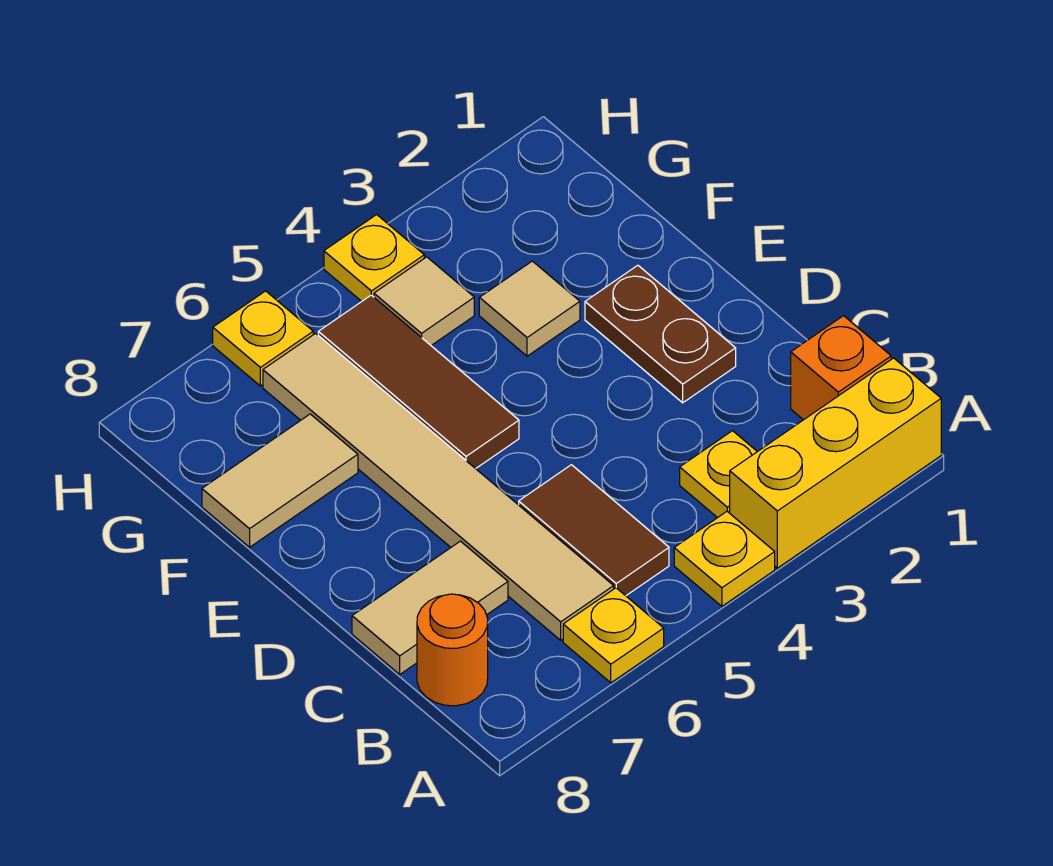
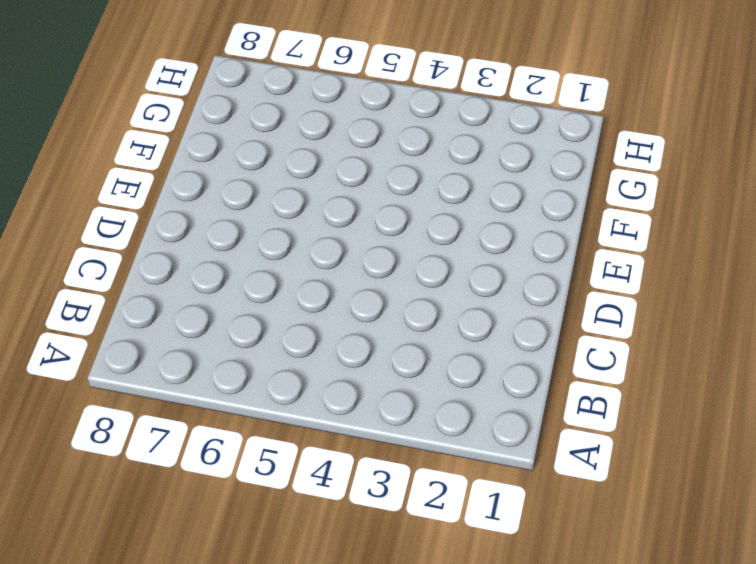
none -> yellow 1x3 brick [730,358,941,568]
none -> yellow 1x1 plate [674,512,775,606]
none -> yellow 1x1 plate [563,588,664,683]

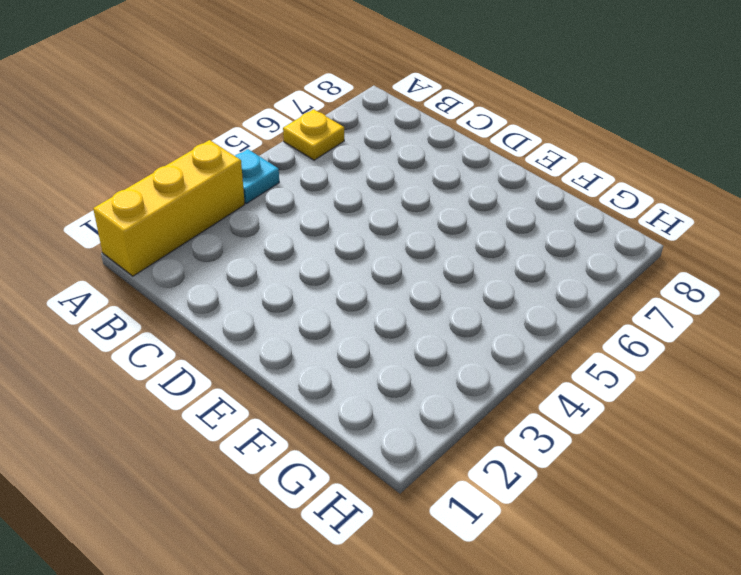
cyan 1x1 plate [235,149,279,204] -> yellow 1x1 plate [674,512,775,606]
none -> orange 1x1 brick [791,316,891,420]
none -> yellow 1x1 plate [680,431,757,518]
none -> brown 1x2 tile [519,465,669,596]

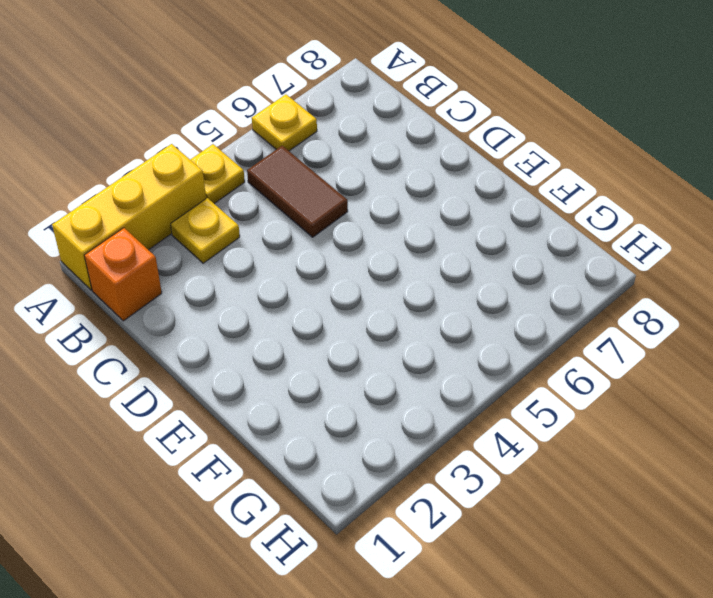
none -> tan 1x6 tile [263,333,614,640]
none -> orange 1x1 round brick [417,594,488,706]
none -> tan 1x2 tile [352,541,508,674]

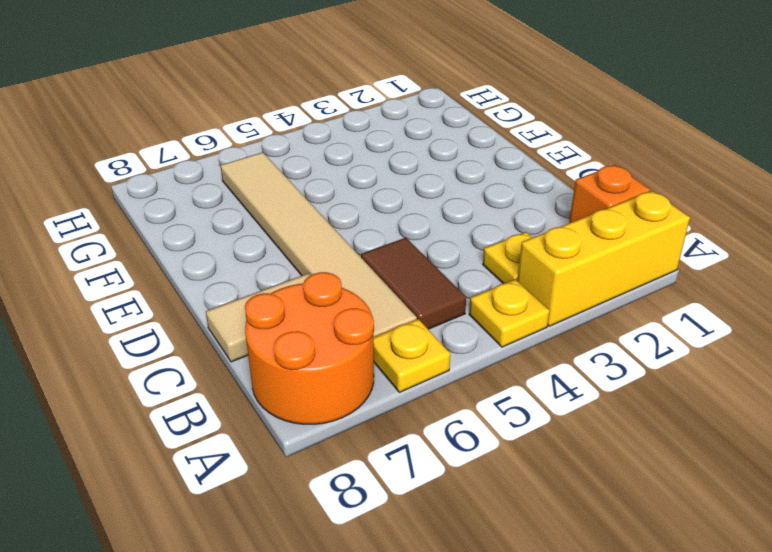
orange 2x2 round brick [245,272,374,425] -> orange 1x1 round brick [417,594,488,706]
none -> brown 1x2 plate [585,265,736,403]
none -> brown 1x3 tile [318,295,519,469]
none -> tan 1x1 tile [479,261,580,356]

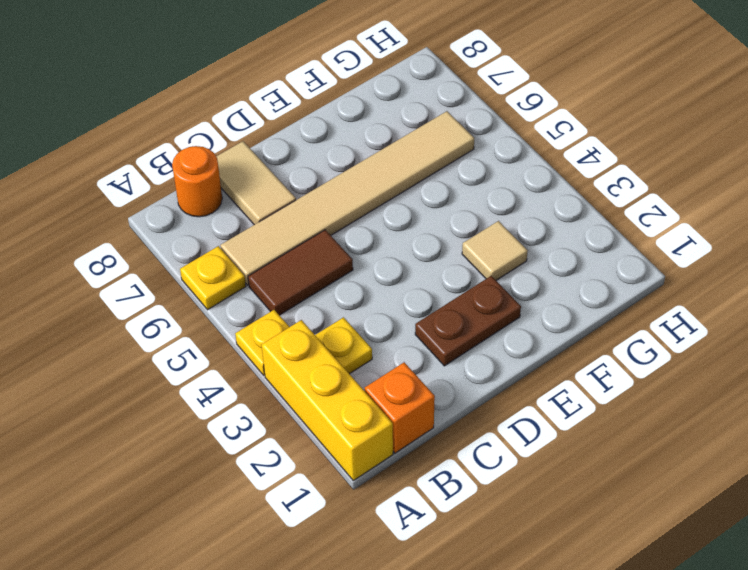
none -> brown 1x3 tile [318,295,519,469]
none -> tan 1x2 tile [202,414,358,547]
none -> tan 1x1 tile [374,257,474,345]

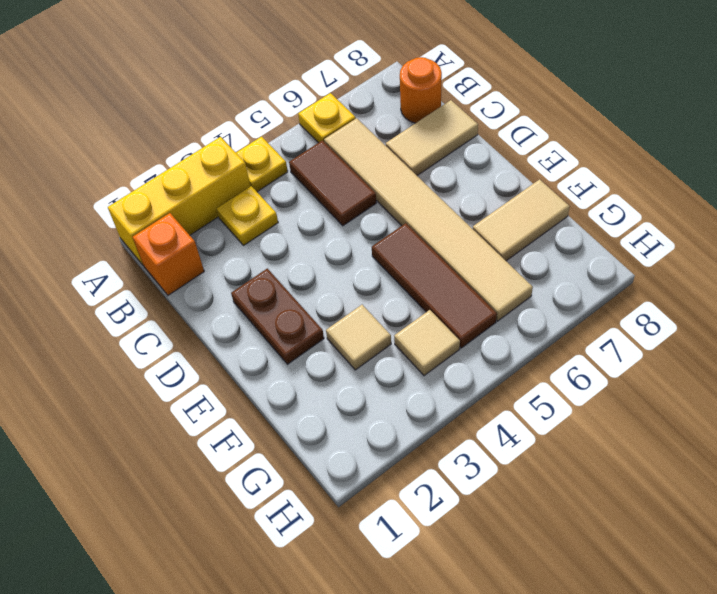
none -> yellow 1x1 plate [324,215,424,301]
none -> yellow 1x1 plate [213,291,313,386]

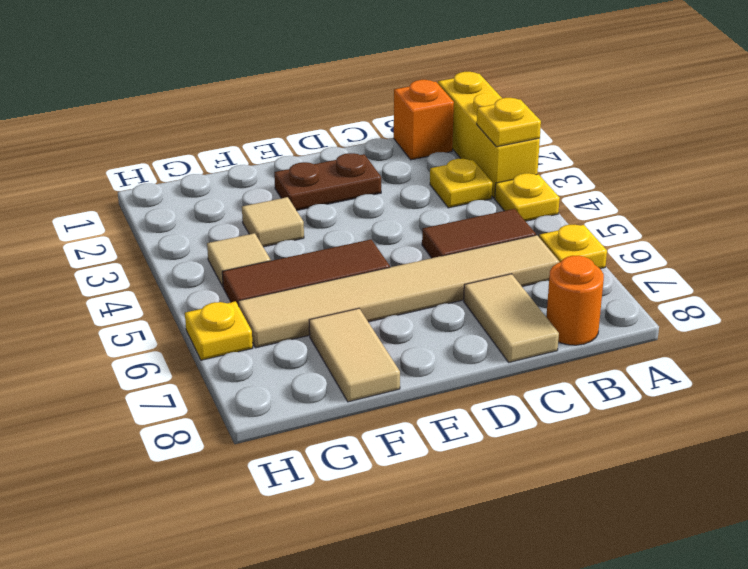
yellow 1x1 plate [477,98,541,147] -> yellow 1x1 plate moved to [324,215,424,301]

